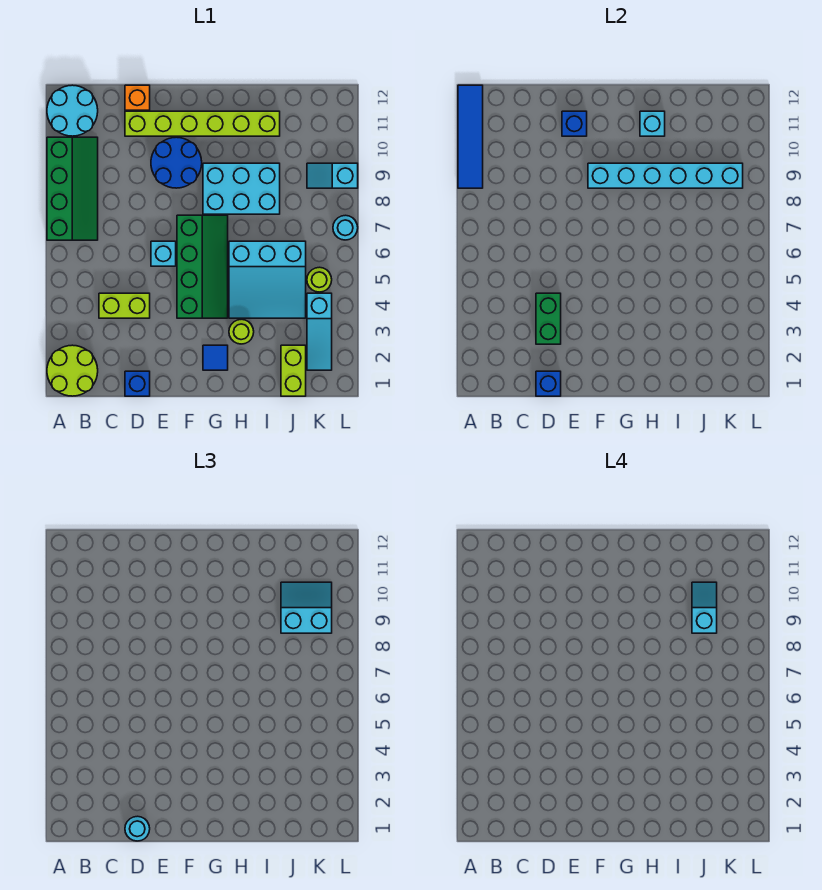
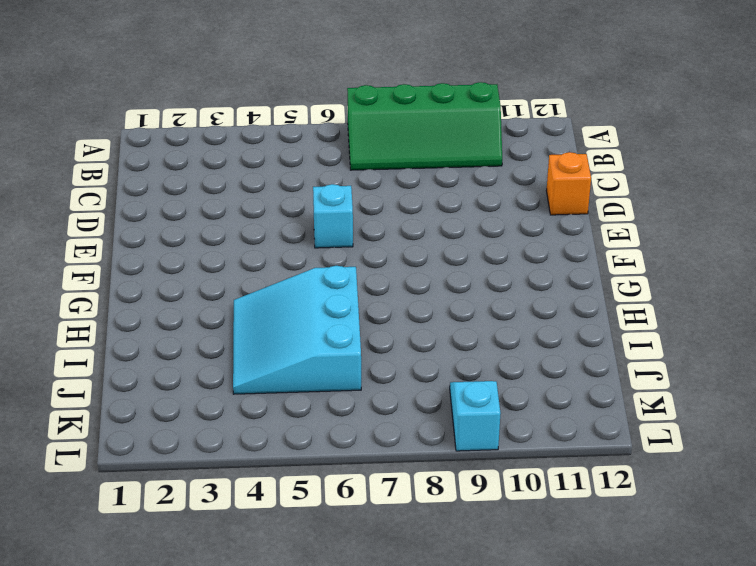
none -> lime 2x2 round brick [47,345,98,396]
none -> cyan 2x2 round brick [47,85,98,136]
none -> lime 1x2 brick [99,293,150,318]

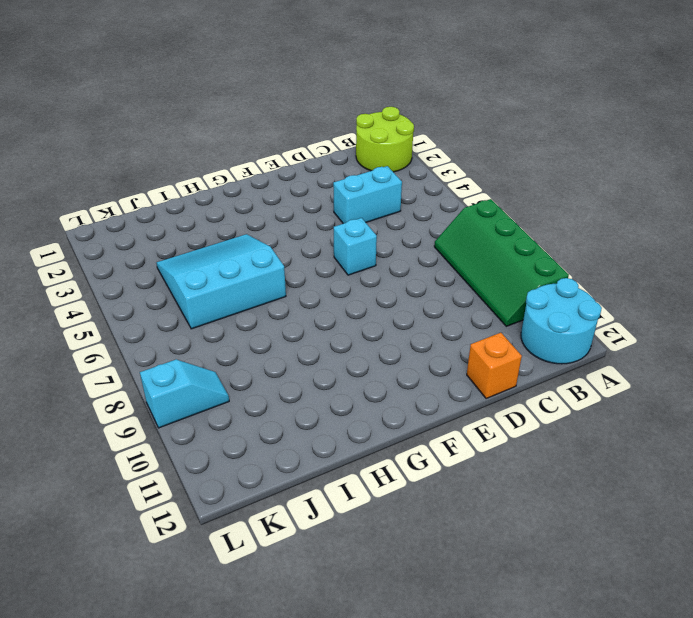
cyan 1x2 brick [333,166,402,224] -> lime 1x2 brick [99,293,150,318]
none -> blue 1x1 brick [125,371,150,396]
none -> lime 1x6 brick [125,111,280,136]
none -> blue 2x2 round brick [151,137,202,188]

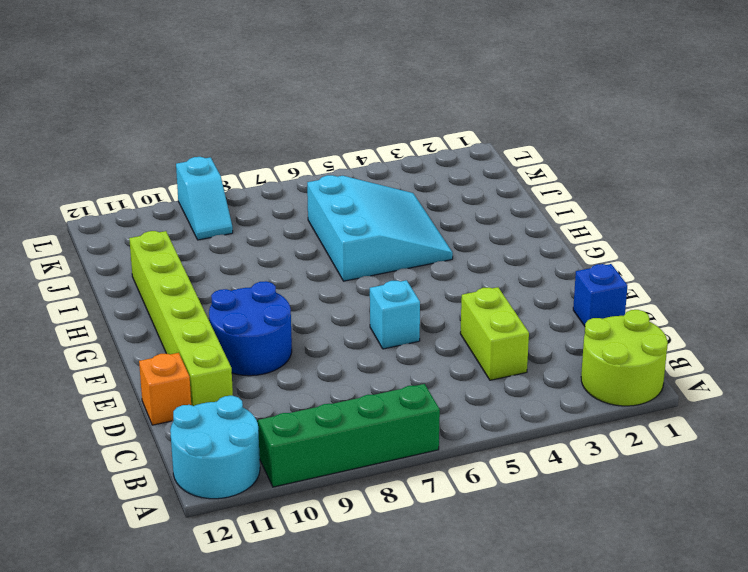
none -> green 2x4 slope [177,215,228,318]
none -> blue 1x1 tile [203,345,228,370]
none -> cyan 2x3 brick [203,163,280,214]

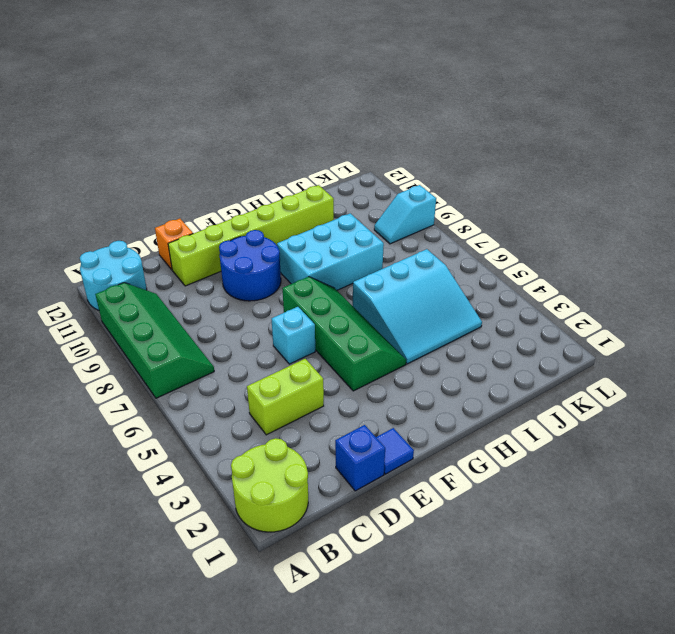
blue 1x1 tile [376,428,414,474] -> blue 1x1 tile moved to [203,345,228,370]
none -> lime 1x1 round brick [229,319,254,344]
none -> lime 1x2 brick [281,345,306,396]
none -> cyan 1x3 slope [307,293,332,370]

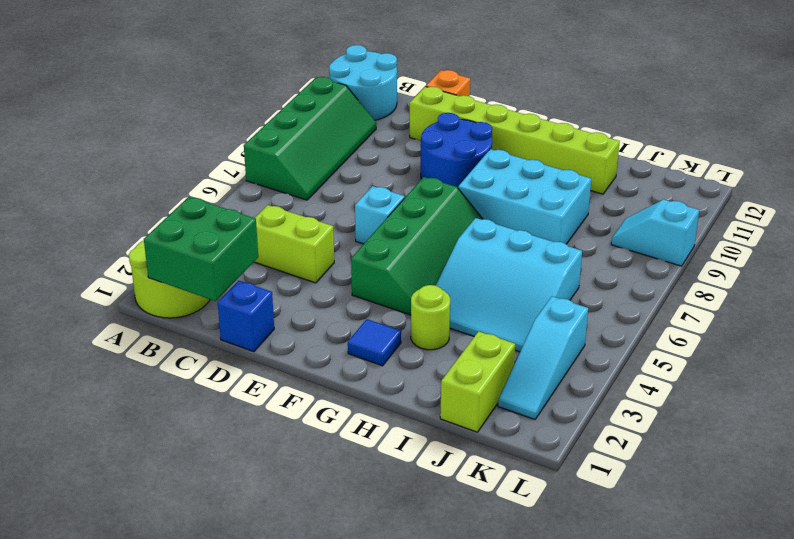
green 2x2 brick [144,197,258,301] -> none
none -> lime 1x1 round brick [307,267,332,292]
none -> cyan 1x1 round brick [333,215,358,240]
none -> blue 1x4 tile [458,85,483,188]

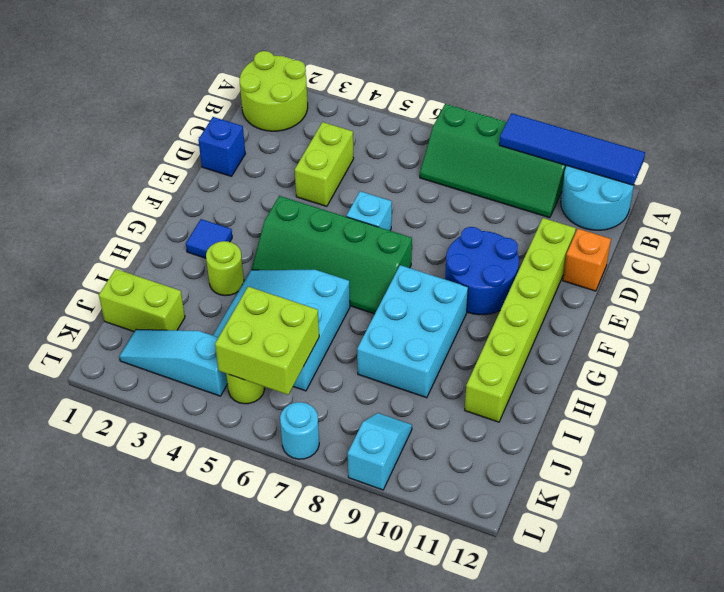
lime 2x2 brick [215,287,319,395] -> none
none -> blue 1x1 brick [536,371,561,396]
none -> green 1x2 brick [536,293,561,344]
none -> blue 1x1 brick [562,111,587,136]

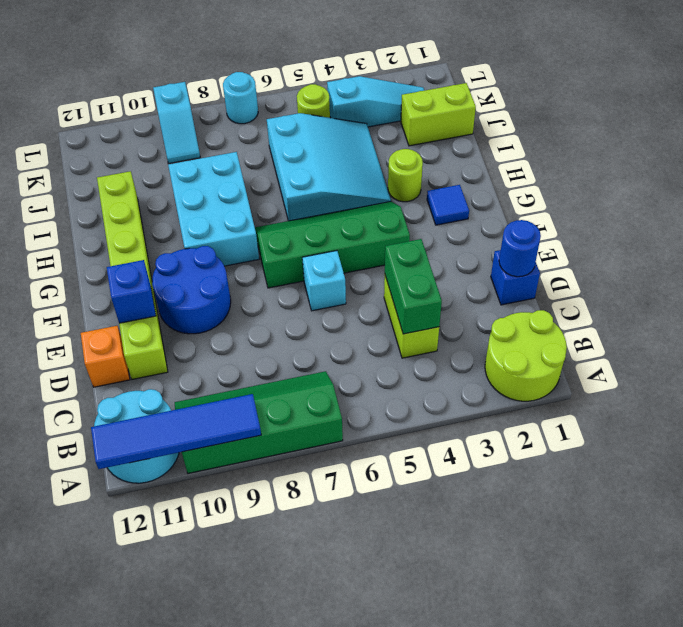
green 1x2 brick [385,239,442,334] -> green 1x2 brick turned to [536,293,561,344]
blue 1x1 round brick [499,220,541,277] -> blue 1x1 brick [536,371,561,396]
none -> cyan 1x6 brick [588,163,743,188]
none -> cyan 1x1 brick [640,111,665,136]
none -> cyan 1x1 round brick [125,816,150,841]

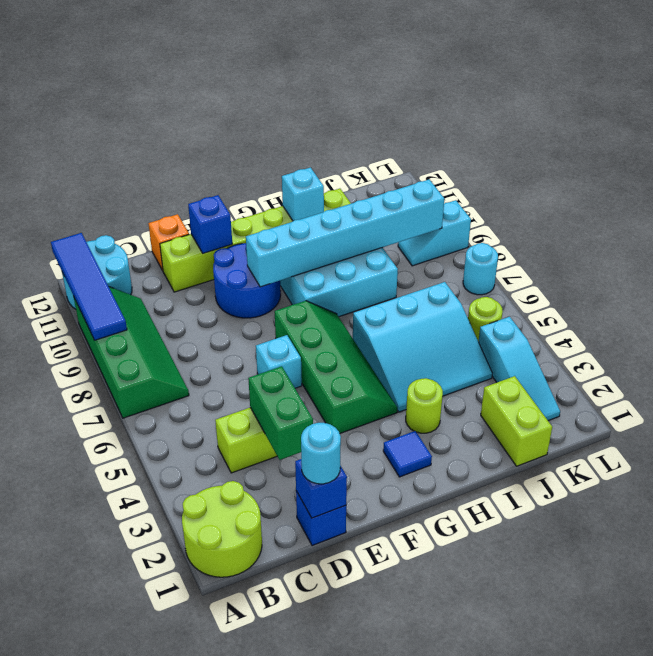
none -> cyan 2x2 slope [281,582,332,633]
none -> cyan 1x2 slope [692,582,717,633]

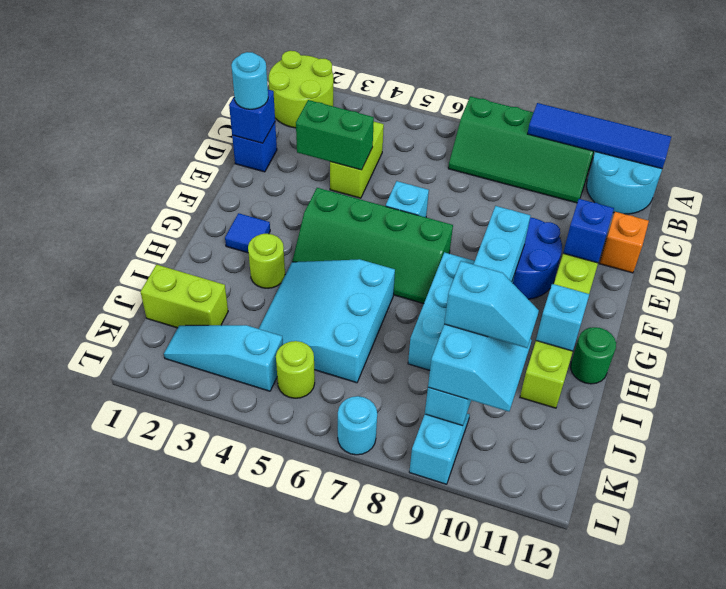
green 1x1 round brick [571,327,616,384] -> none

